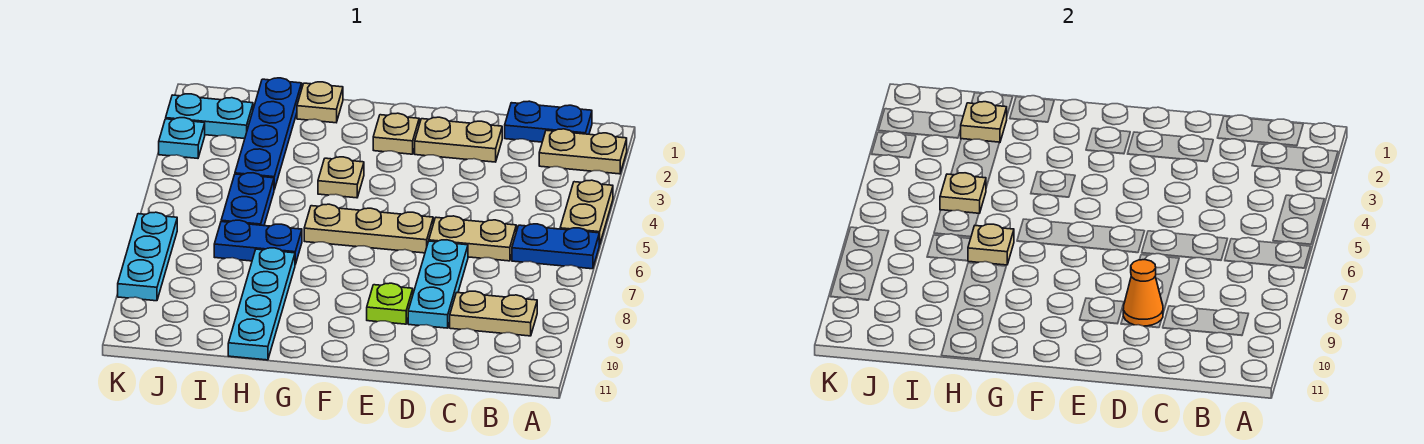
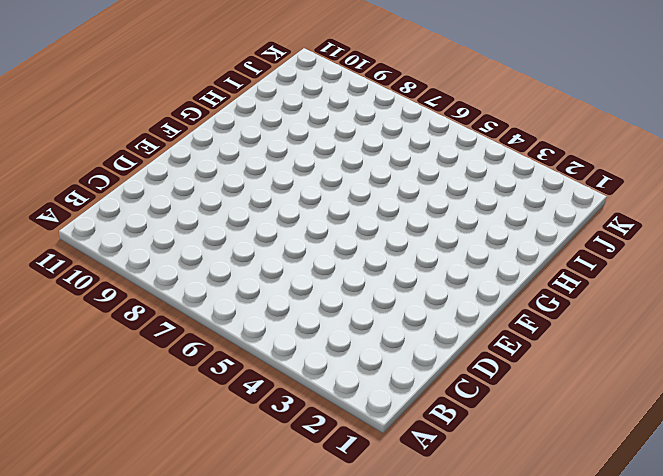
none -> tan 1x2 plate [539,129,627,174]
none -> tan 1x2 plate [560,180,613,245]
none -> blue 1x2 plate [512,224,599,269]

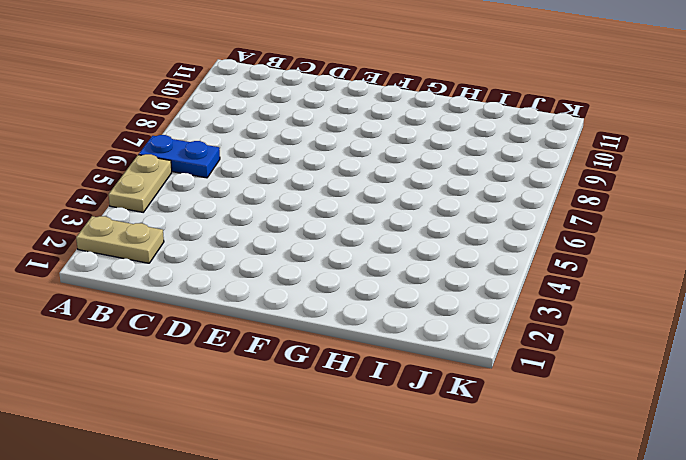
none -> blue 1x2 plate [505,101,592,142]
none -> tan 1x2 plate [450,291,537,336]
none -> tan 1x2 plate [429,216,516,261]

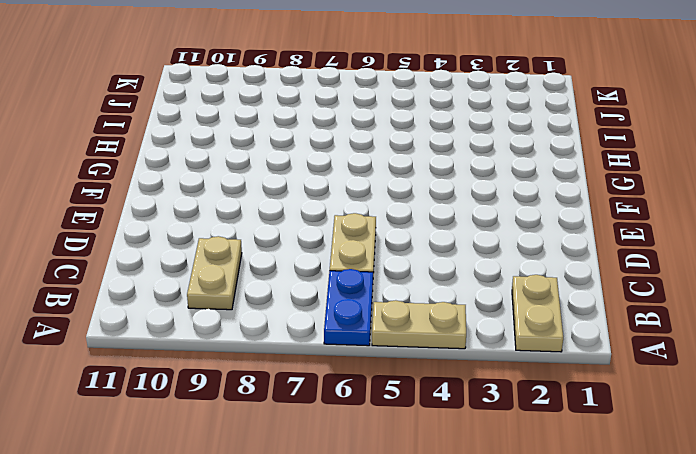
none -> blue 1x2 plate [505,101,592,142]
none -> tan 1x2 plate [415,117,502,162]
none -> cyan 1x3 plate [408,240,468,328]

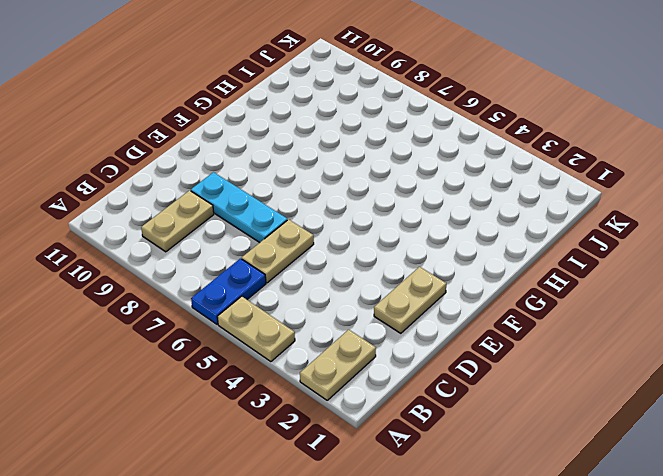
none -> blue 1x2 plate [505,101,592,142]
none -> tan 1x3 plate [304,204,433,253]
none -> lime 1x1 plate [367,283,413,324]

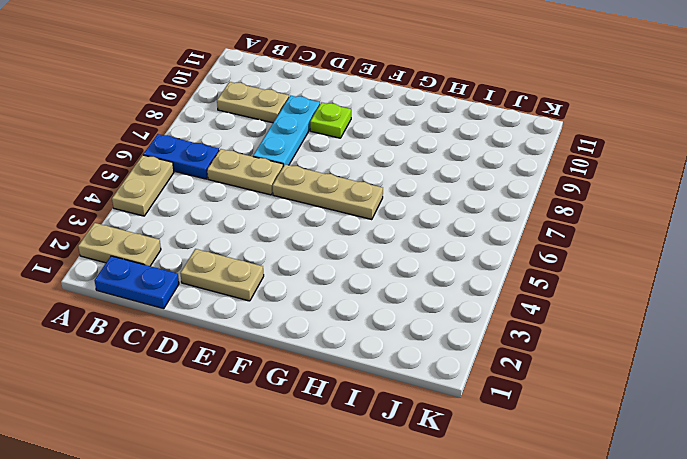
none -> tan 1x1 plate [373,113,419,154]
none -> tan 1x1 plate [318,157,364,198]
none -> tan 1x1 plate [297,82,343,123]

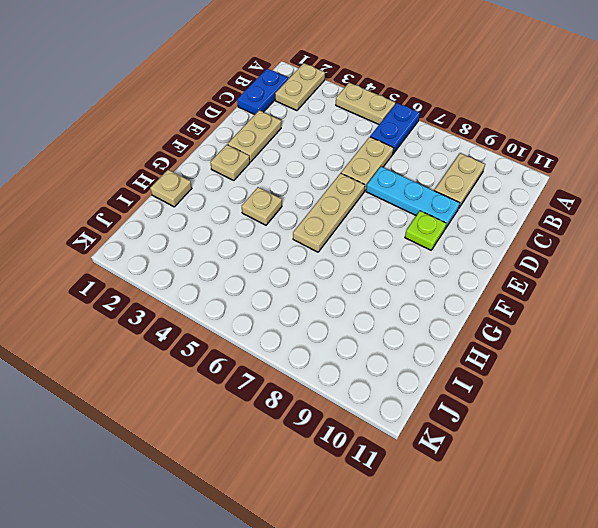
none -> blue 1x2 plate [214,220,302,265]
none -> cyan 1x4 plate [228,248,295,360]
none -> blue 1x4 plate [235,78,302,190]

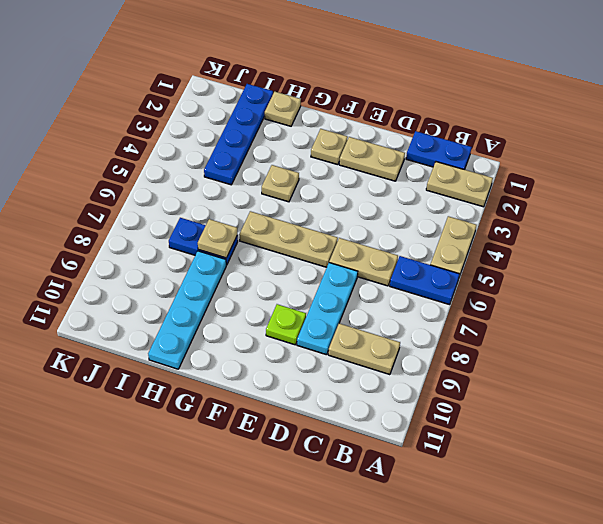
none -> blue 1x2 plate [221,173,274,226]
none -> cyan 1x2 plate [166,94,253,139]
none -> cyan 1x1 plate [159,118,205,158]

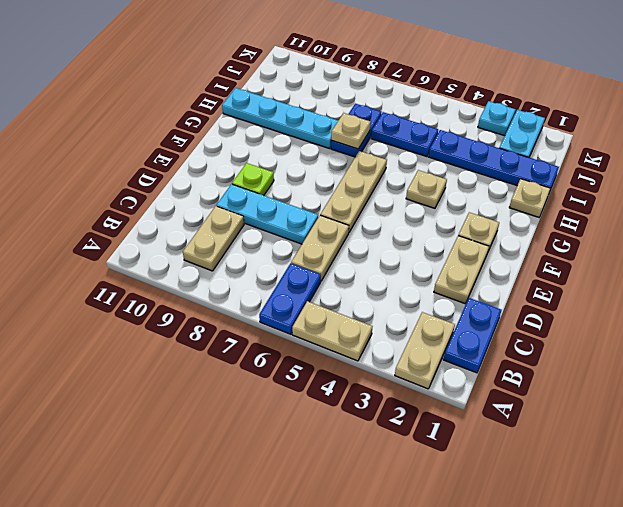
none -> cyan 1x3 plate [118,212,177,301]
none -> orange 1x1 cone [1123,260,1163,326]
none -> tan 1x1 plate [961,102,1007,143]

